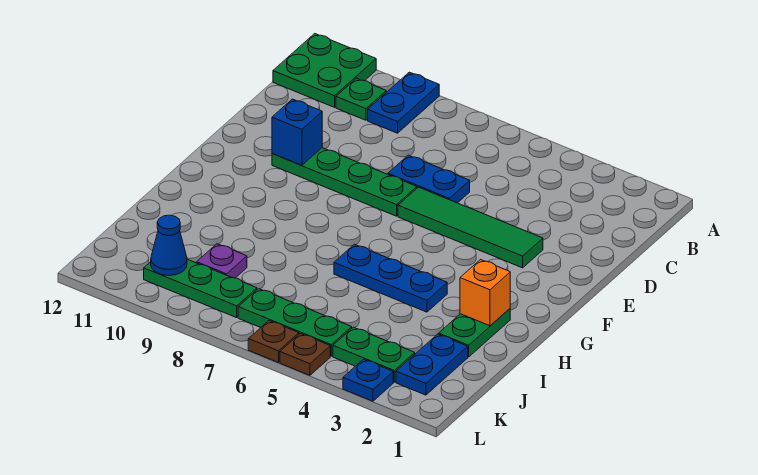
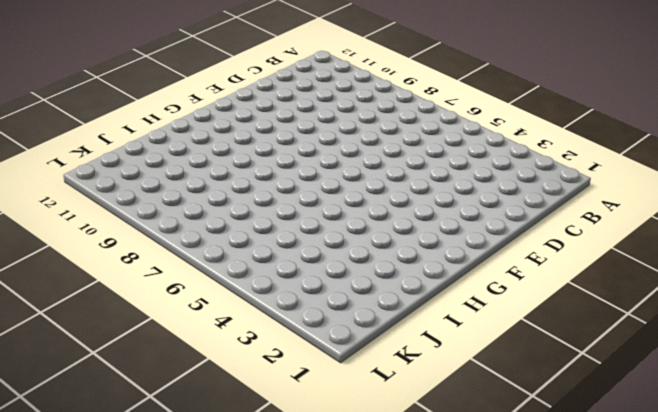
none -> blue 1x2 plate [368,72,439,133]
none -> green 2x2 plate [273,34,376,107]
none -> green 1x1 plate [336,78,386,120]

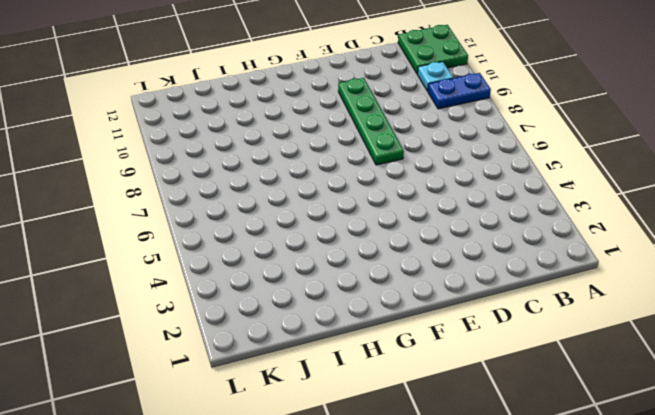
cyan 1x1 plate [418,62,453,91] -> green 1x1 plate [336,78,386,120]
none -> blue 1x2 plate [388,155,470,203]
none -> green 1x4 tile [398,187,543,268]
none -> green 1x2 plate [439,309,510,357]

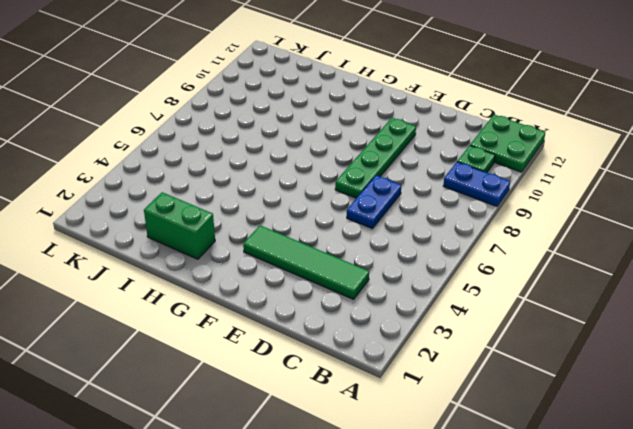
green 1x4 tile [243,226,369,299] -> green 1x4 tile turned to [398,187,543,268]
green 1x2 brick [144,192,215,259] -> green 1x2 plate [439,309,510,357]
none -> blue 1x3 plate [334,244,447,312]
none -> blue 1x2 plate [396,334,468,395]
none -> purple 1x1 plate [197,244,247,278]

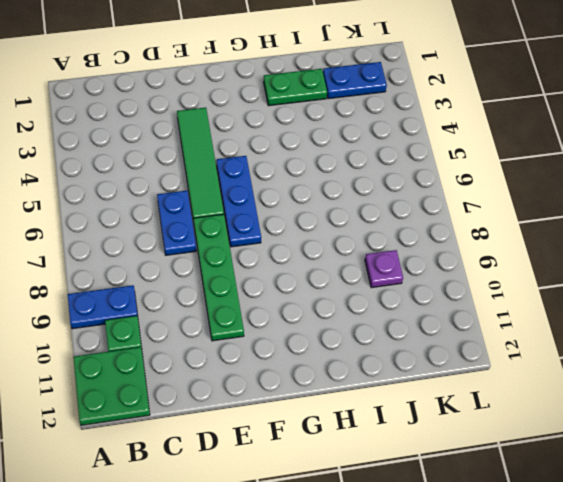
blue 1x3 plate [217,156,261,247] -> blue 1x3 plate moved to [334,244,447,312]
none -> green 1x2 plate [333,327,415,382]
none -> green 1x3 plate [238,289,352,356]
none -> green 1x3 plate [144,259,257,318]

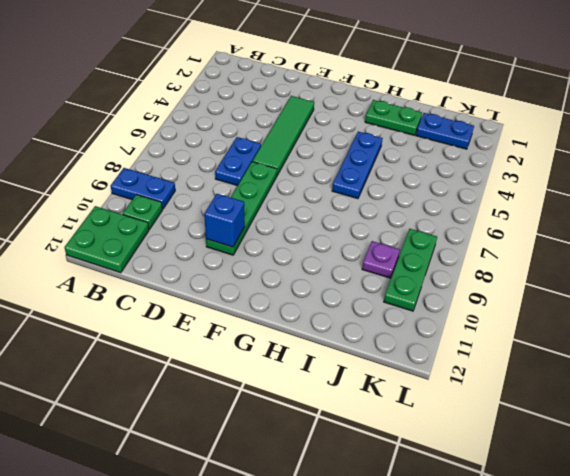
none -> green 1x2 plate [333,327,415,382]
none -> green 1x3 plate [238,289,352,356]
none -> blue 1x1 plate [343,359,393,401]

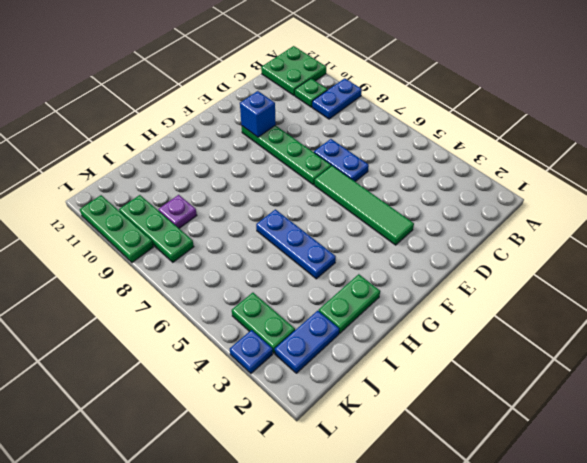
green 1x3 plate [80,195,153,263] -> green 1x3 plate moved to [238,289,352,356]
none -> brown 1x1 plate [280,334,330,375]
none -> brown 1x1 plate [248,321,299,363]
none -> orange 1x1 brick [460,260,510,326]

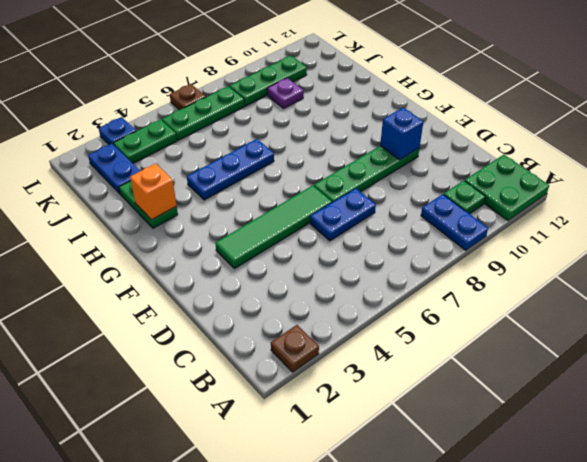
brown 1x1 plate [271,325,319,372] -> brown 1x1 plate moved to [280,334,330,375]
none -> blue 1x1 cone [151,215,187,276]

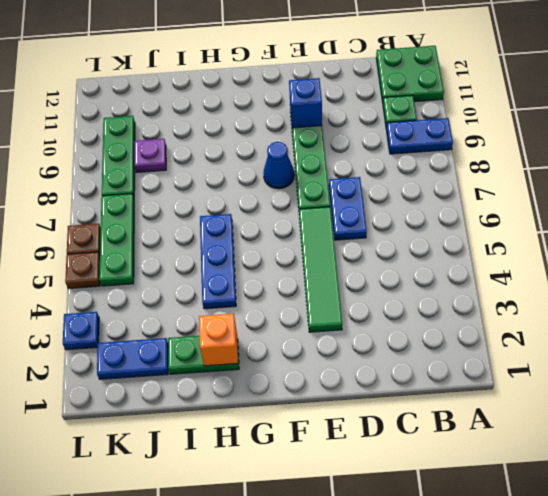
blue 1x1 cone [264,142,294,189] -> blue 1x1 cone moved to [151,215,187,276]
none -> green 1x2 plate [333,327,415,382]

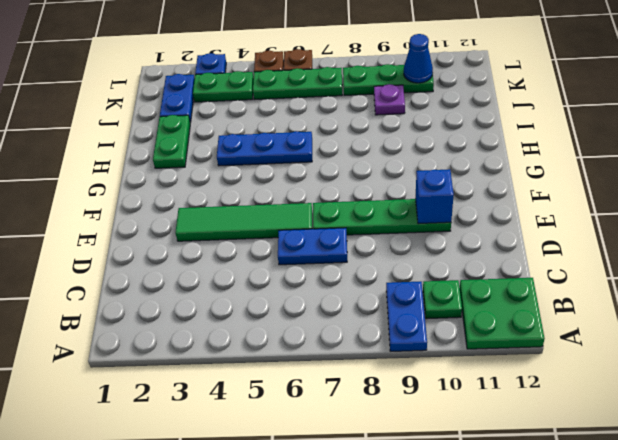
none -> orange 1x1 brick [460,260,510,326]

